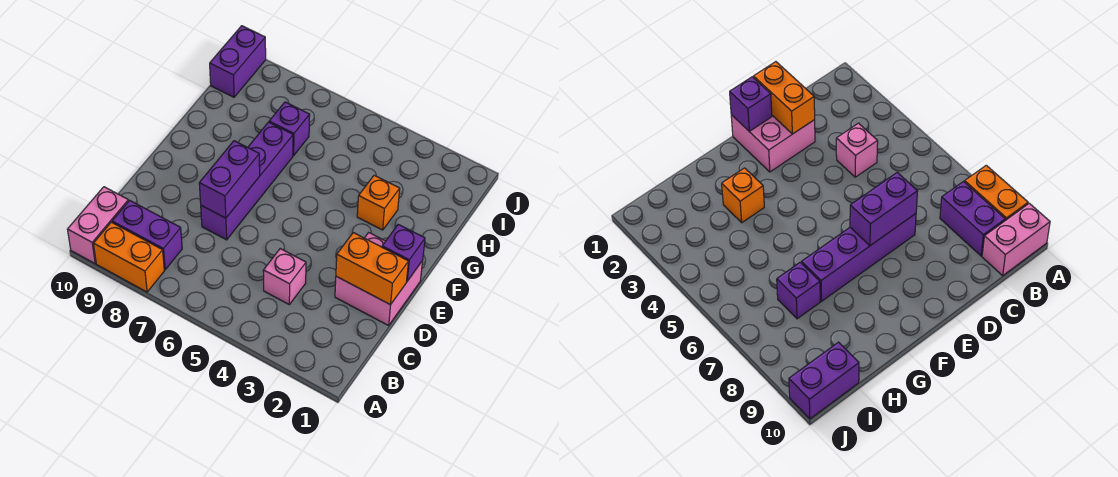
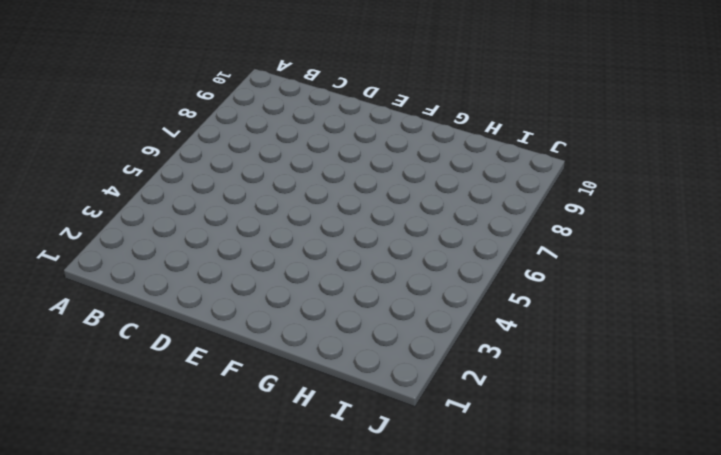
none -> orange 1x2 brick [94,222,164,292]
none -> pink 1x2 brick [67,187,129,263]
none -> purple 1x2 brick [112,200,182,270]

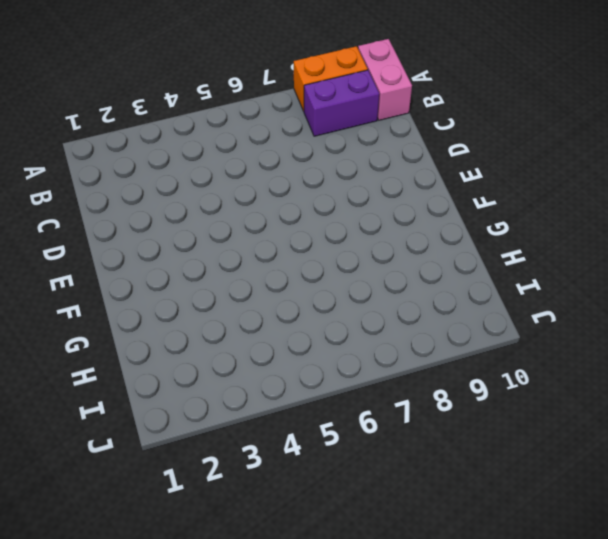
none -> pink 1x1 brick [263,249,306,304]
none -> pink 2x2 brick [335,233,423,325]
none -> purple 1x4 brick [201,122,293,240]

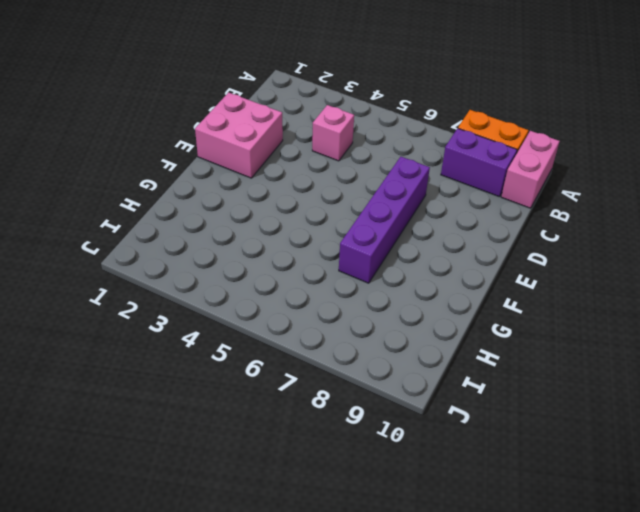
none -> orange 1x1 brick [357,175,400,230]
none -> purple 1x1 brick [269,102,310,155]
none -> purple 1x2 brick [210,26,266,97]

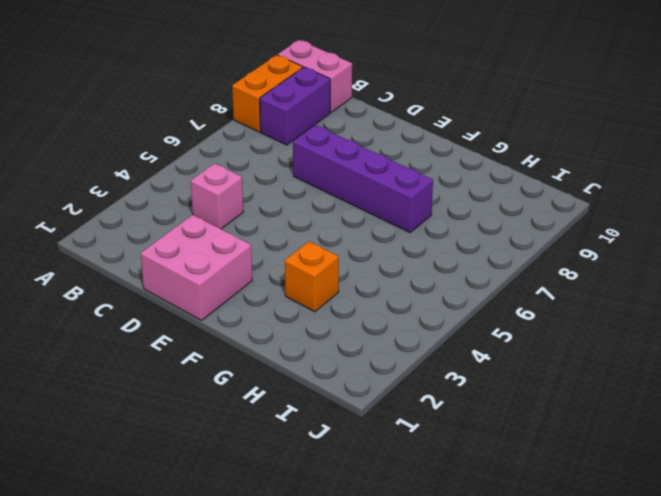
none -> purple 1x1 brick [269,102,310,155]
none -> purple 1x2 brick [210,26,266,97]
none -> orange 1x2 brick [336,233,408,305]

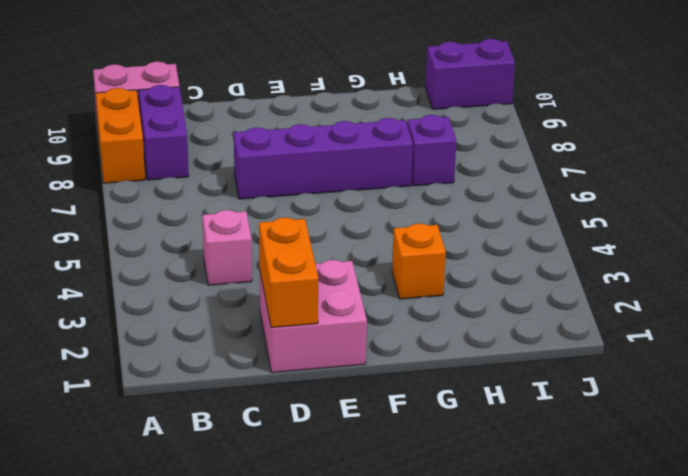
none -> purple 1x2 brick [199,141,260,218]
none -> purple 1x1 brick [382,224,425,281]

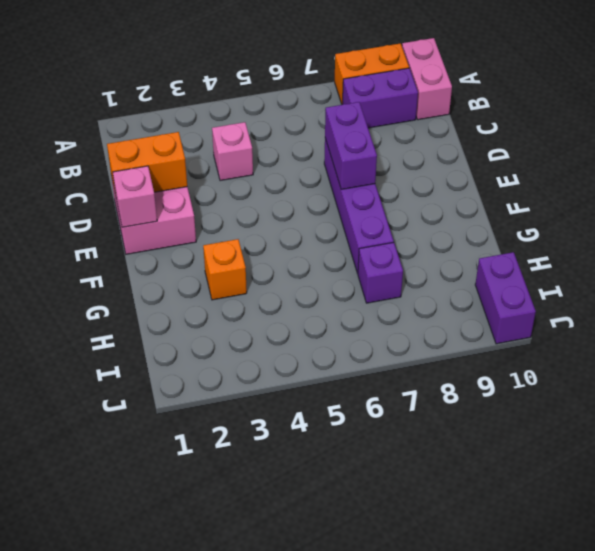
pink 1x1 brick [113,166,157,227] -> purple 1x1 brick [382,224,425,281]

